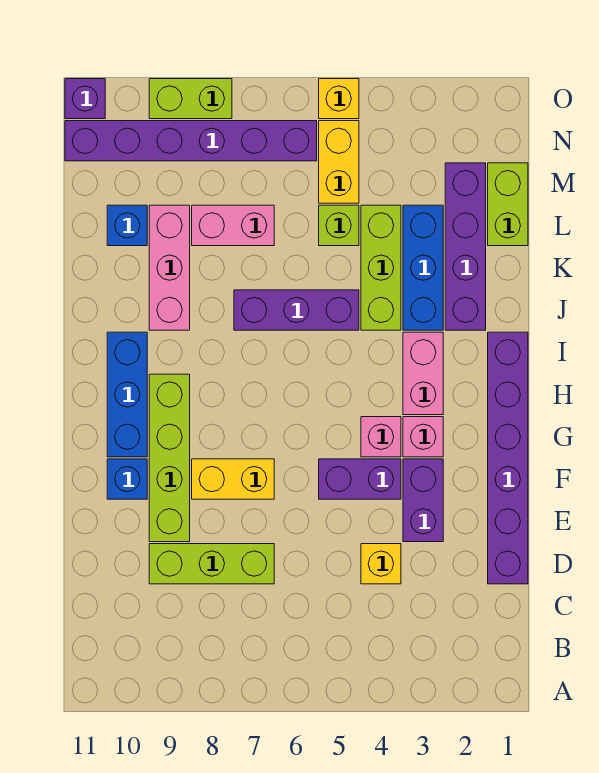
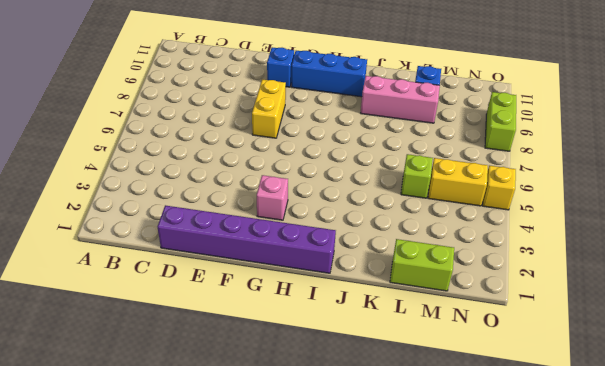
none -> yellow 1x1 brick [361,544,401,584]
none -> lime 1x3 brick [149,544,274,584]
none -> purple 1x2 brick [403,459,443,542]

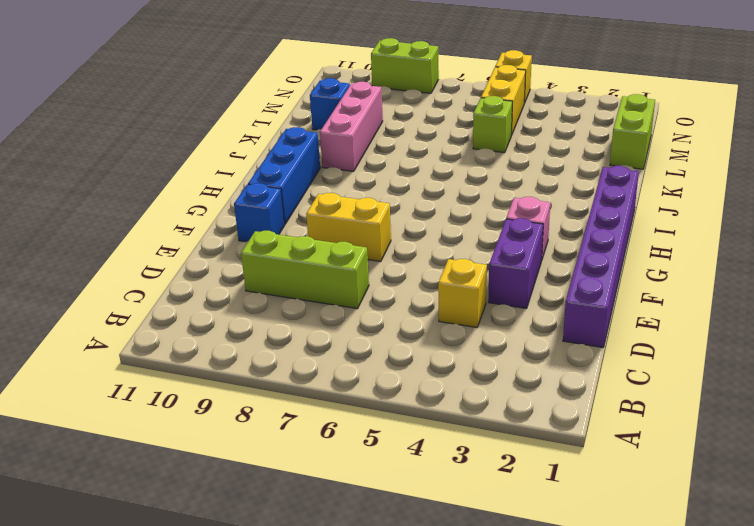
none -> lime 1x4 brick [149,374,190,542]
none -> purple 1x2 brick [319,459,401,499]
none -> pink 1x1 brick [361,417,401,457]

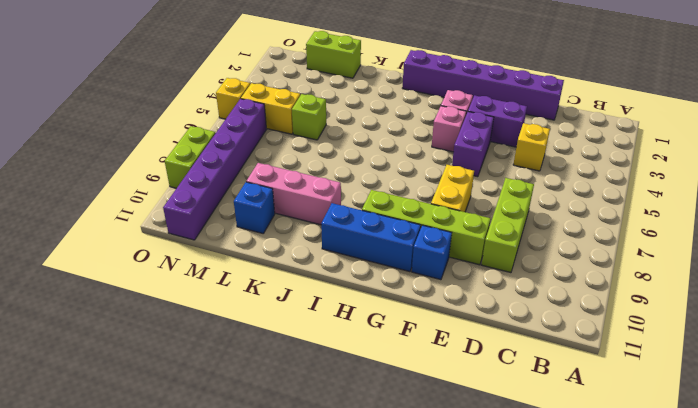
none -> pink 1x2 brick [403,332,443,415]
none -> purple 1x4 brick [445,163,486,330]
none -> blue 1x3 brick [403,205,443,330]

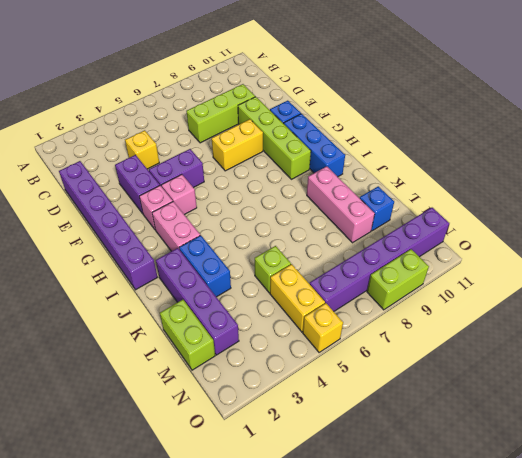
blue 1x2 brick [179,235,231,297] -> blue 1x3 brick [403,205,443,330]
none -> lime 1x3 brick [361,205,401,330]
none -> purple 1x3 brick [234,290,359,330]
none -> pink 1x2 brick [192,205,274,246]

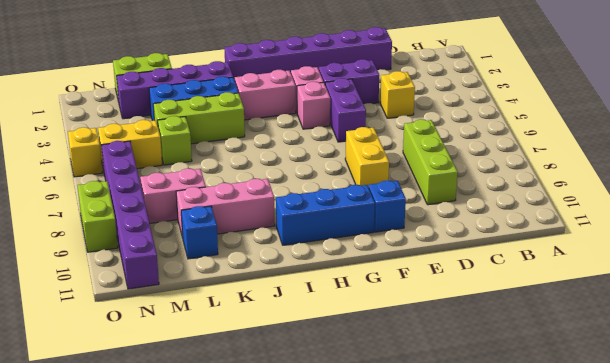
pink 1x2 brick [140,168,206,223] -> pink 1x2 brick turned to [192,205,274,246]
none -> lime 1x4 brick [149,374,190,542]
none -> purple 1x3 brick [234,290,359,330]
none -> purple 1x1 brick [65,79,105,119]

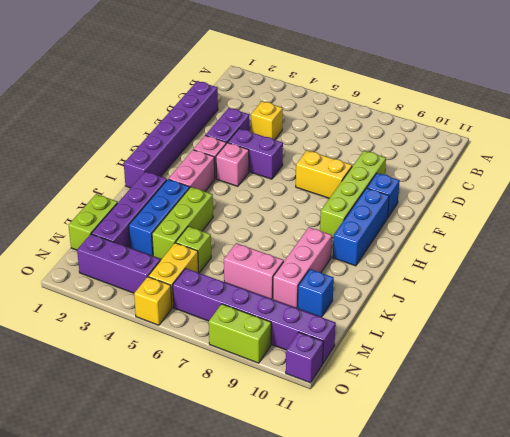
purple 1x3 brick [77,234,160,293] -> purple 1x3 brick moved to [234,290,359,330]
none -> lime 1x3 brick [149,544,274,584]

